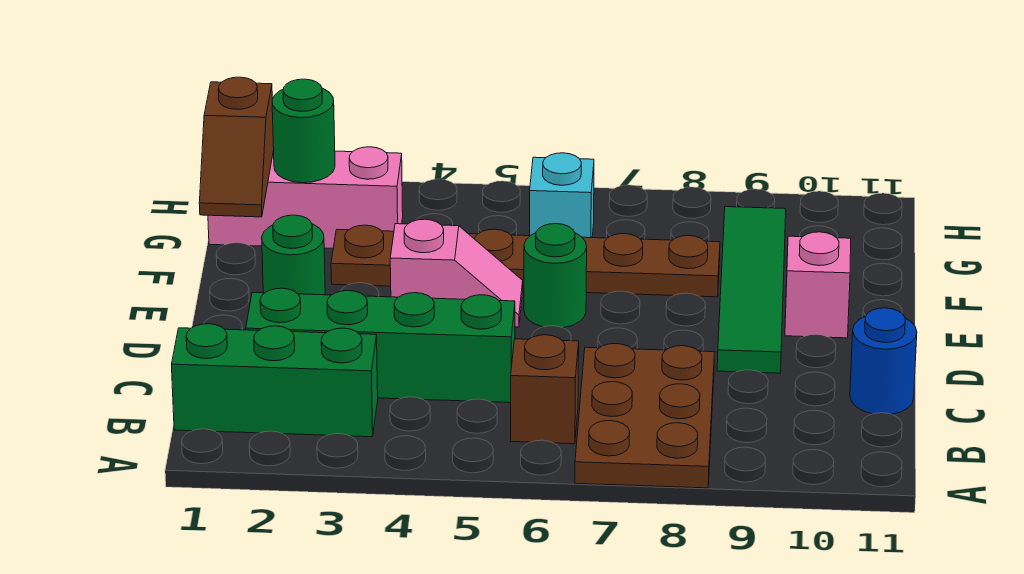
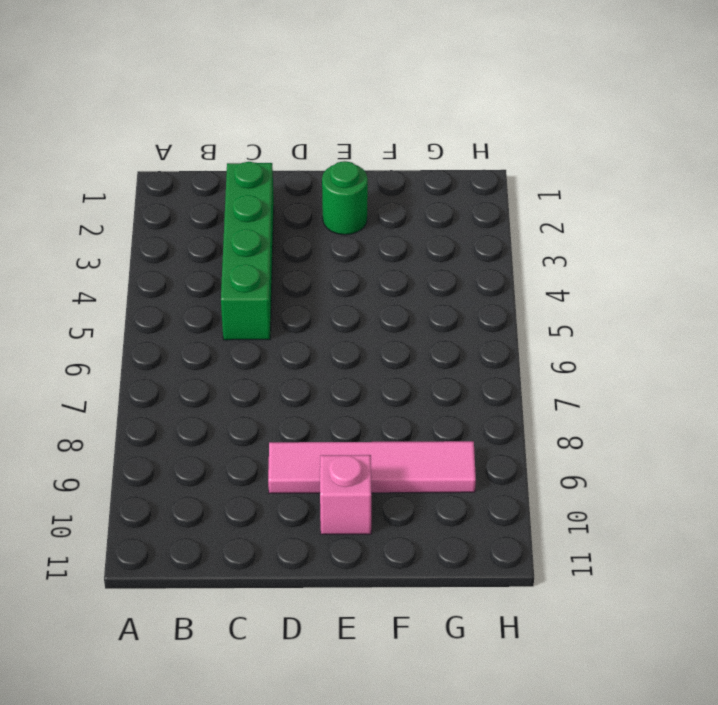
pink 1x4 tile [268,441,476,493] -> green 1x4 tile [717,207,786,373]
none -> brown 2x3 plate [575,344,715,488]
none -> green 1x3 brick [172,324,378,437]
none -> brown 1x1 brick [511,335,579,444]

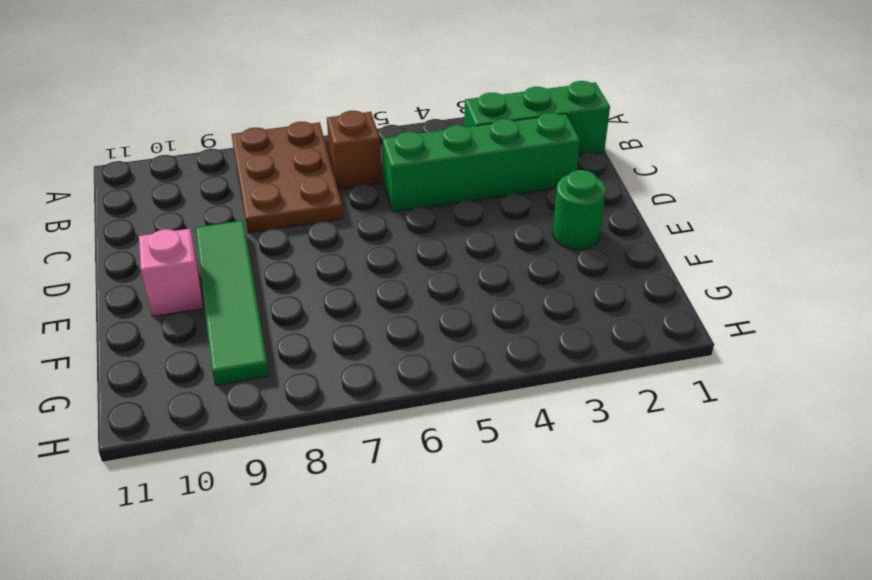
none -> blue 1x1 round brick [850,308,917,414]
none -> pink 1x2 slope [390,219,523,327]
none -> green 1x1 round brick [524,224,587,328]

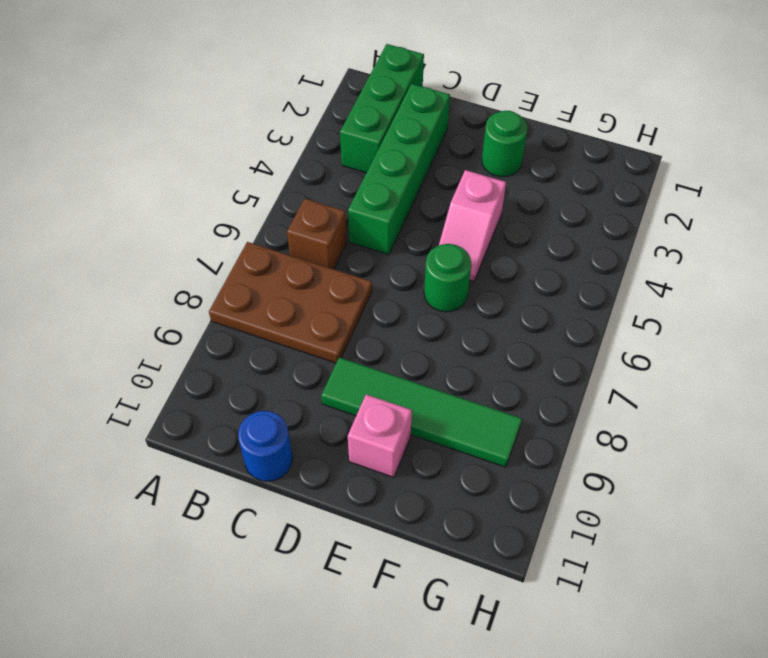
none -> brown 1x6 plate [331,225,720,297]
none -> pink 1x3 brick [208,147,403,248]
none -> cyan 1x1 brick [530,153,594,238]

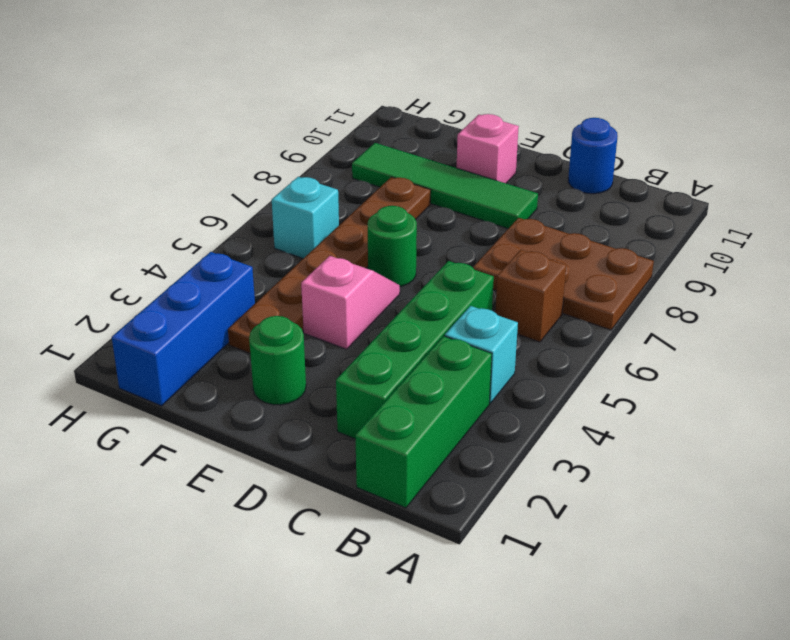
cyan 1x1 brick [445,306,518,403] -> none
blue 1x3 brick [112,252,255,406] -> pink 1x3 brick [208,147,403,248]
none -> brown 1x2 slope [199,77,274,217]
none -> green 1x1 round brick [272,79,335,183]

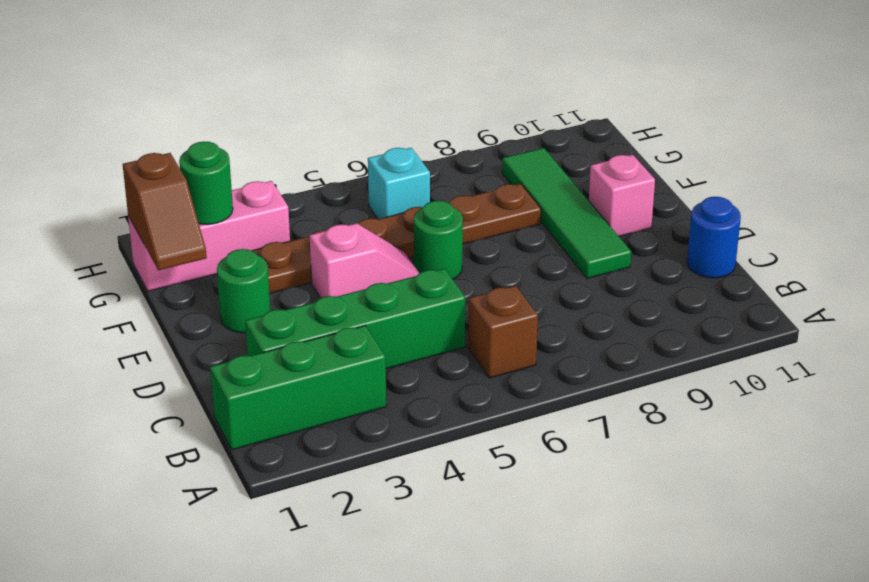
none -> brown 2x3 plate [575,344,715,488]

